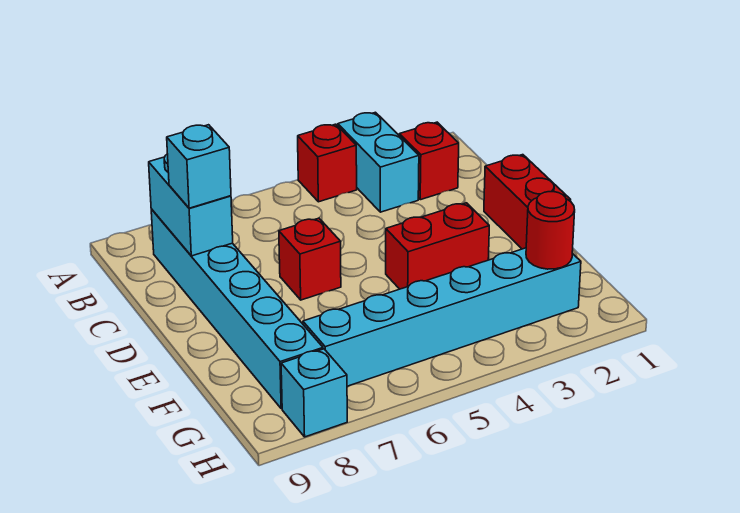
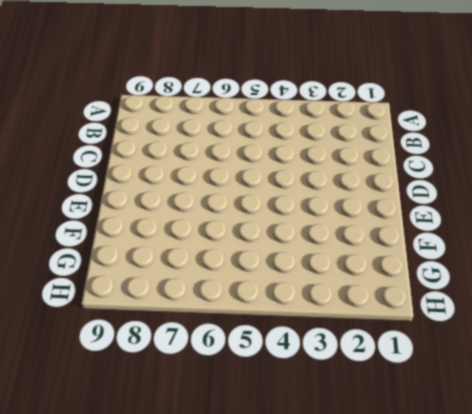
none -> cyan 1x2 brick [338,112,419,212]
none -> red 1x1 brick [298,124,357,202]
none -> red 1x1 brick [399,122,459,200]

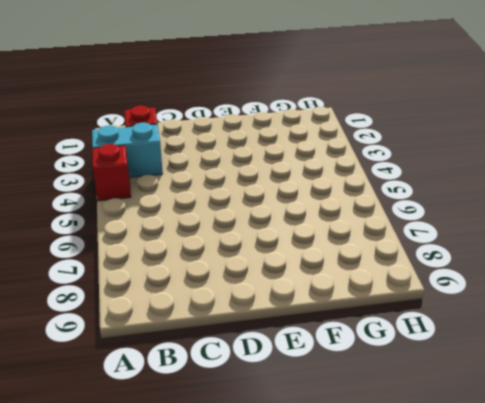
none -> cyan 1x6 brick [151,209,323,409]
none -> red 1x2 brick [484,155,571,249]
none -> red 1x1 brick [279,218,341,300]

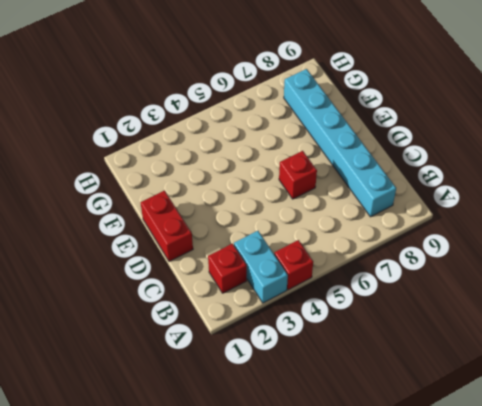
none -> red 1x2 brick [386,203,489,289]
none -> cyan 1x6 brick [303,248,581,386]
none -> cyan 1x1 brick [281,349,347,437]

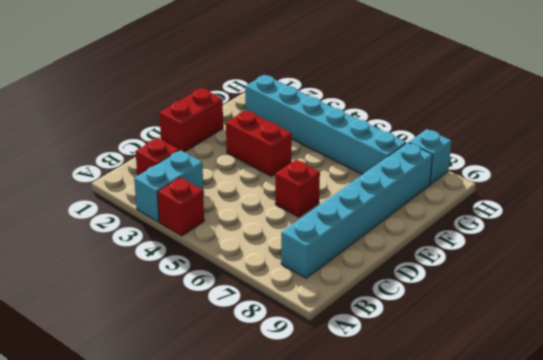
none -> cyan 1x2 brick [149,154,233,256]
none -> red 1x1 round brick [526,192,575,269]
none -> cyan 1x1 brick [167,125,231,208]

